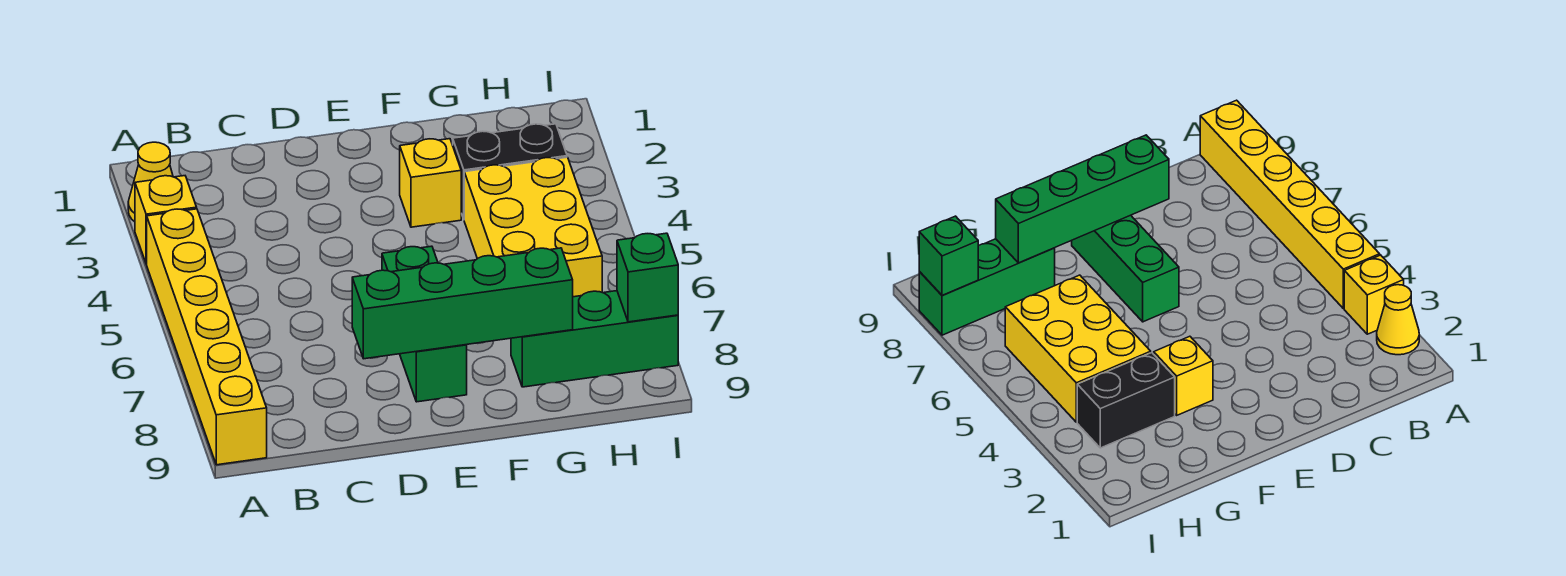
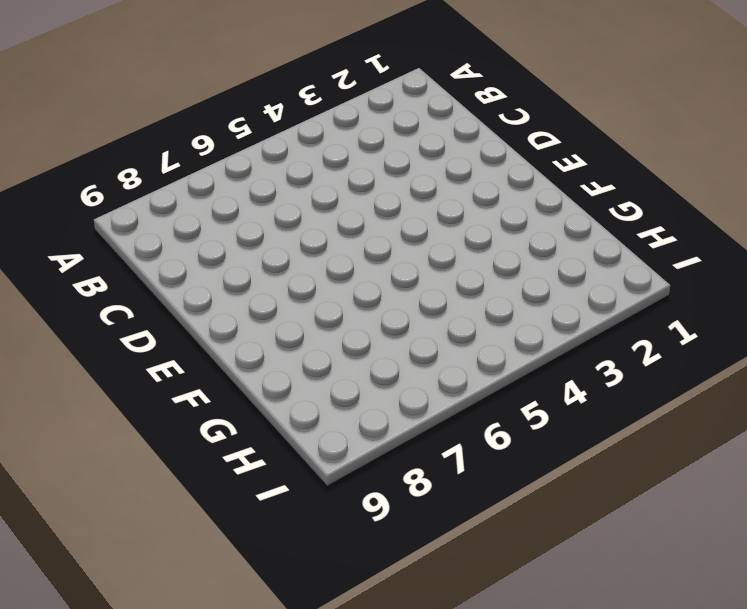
none -> yellow 1x1 cone [128,142,173,222]
none -> yellow 1x1 brick [135,176,197,264]

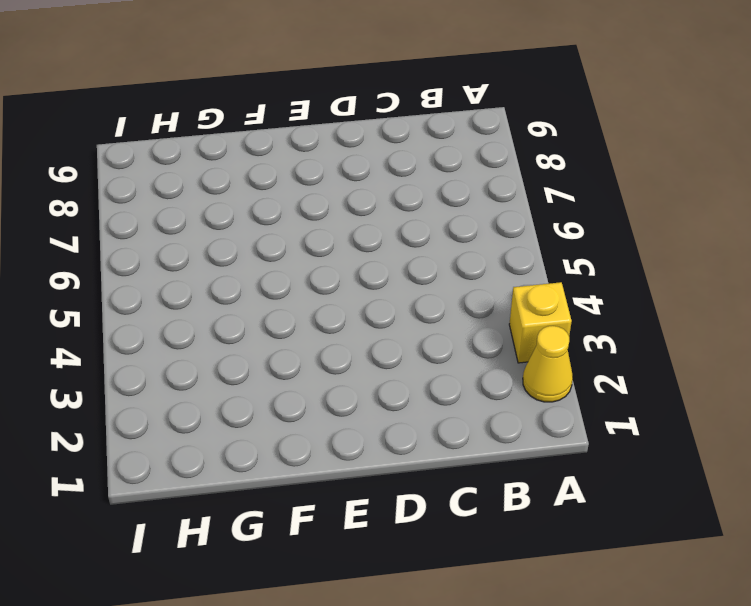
none -> yellow 1x6 brick [147,209,267,465]
none -> green 1x3 brick [382,246,467,402]

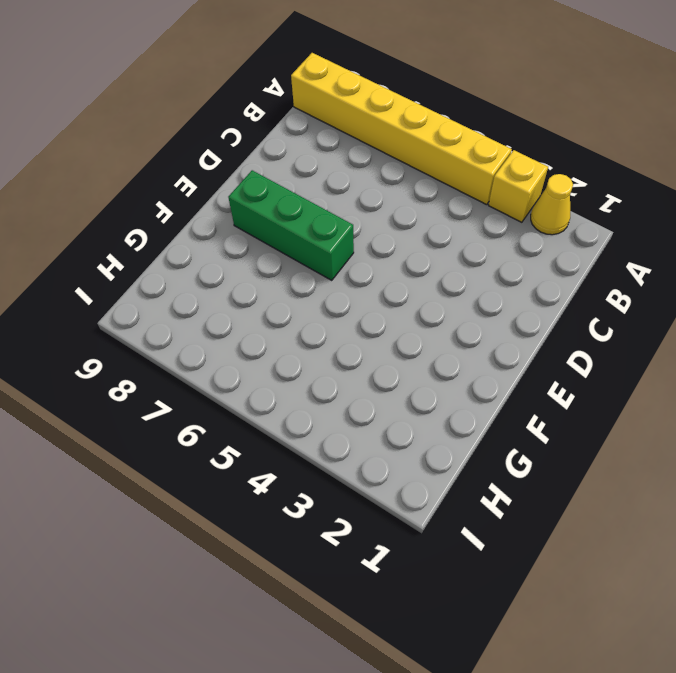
none -> yellow 1x1 brick [400,139,461,227]
none -> black 1x2 brick [453,124,567,219]

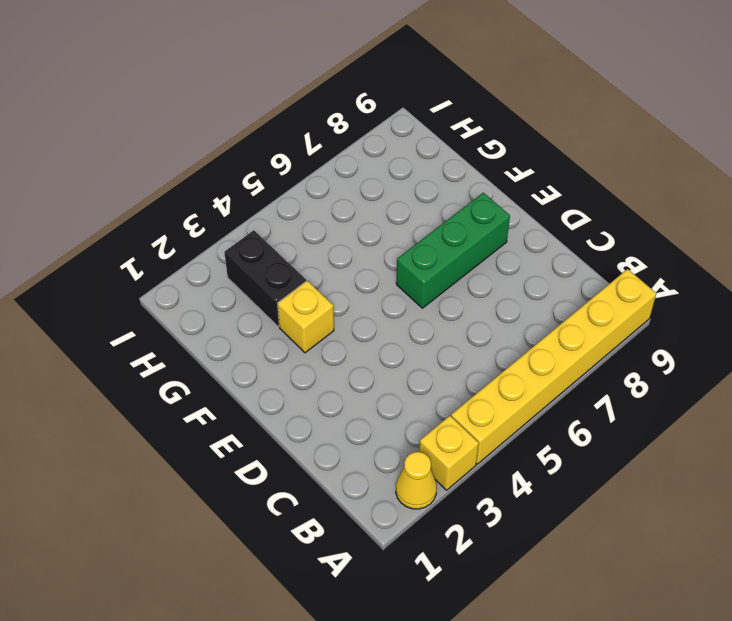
none -> yellow 2x3 brick [464,157,602,297]
none -> green 1x3 brick [511,291,678,387]

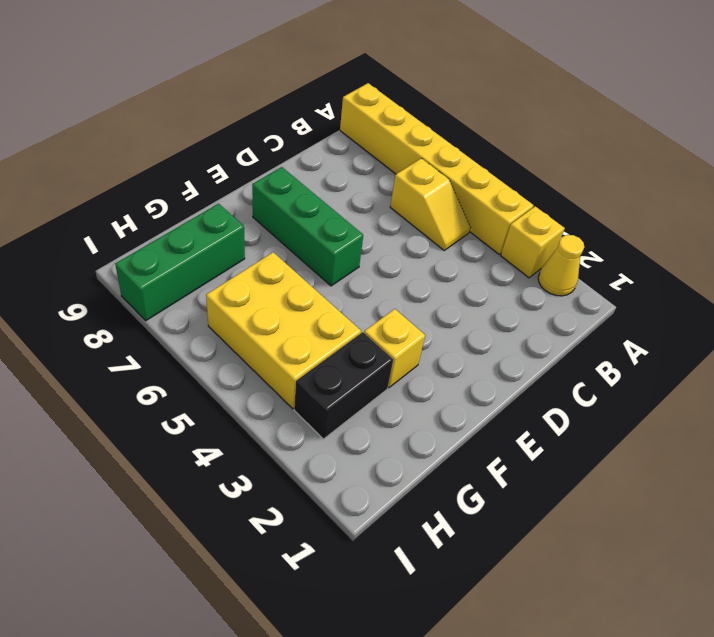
yellow 1x2 slope [390,158,470,250] -> none
none -> green 1x4 brick [352,248,573,359]
none -> green 1x1 brick [617,233,678,322]

